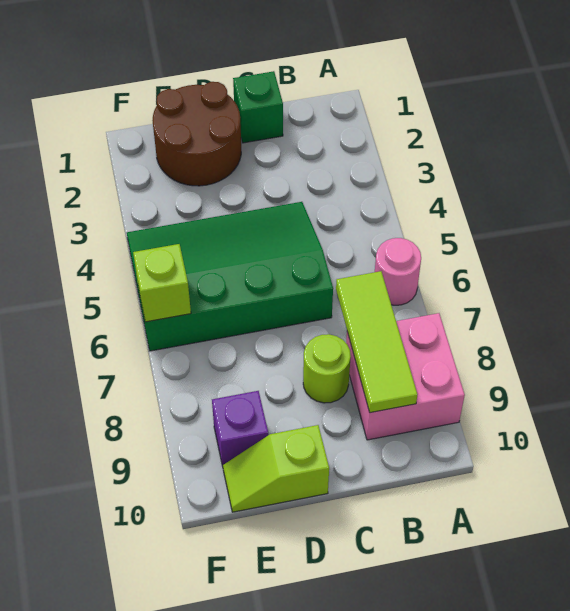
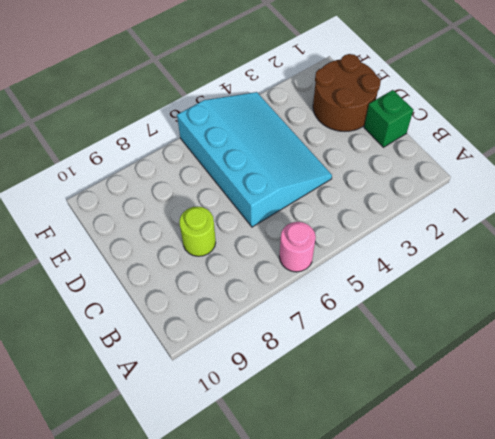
cyan 3x4 slope [177,92,332,227] -> green 3x4 slope [127,202,333,351]
none -> pink 2x2 brick [346,313,465,440]
none -> lime 1x2 slope [223,425,329,512]

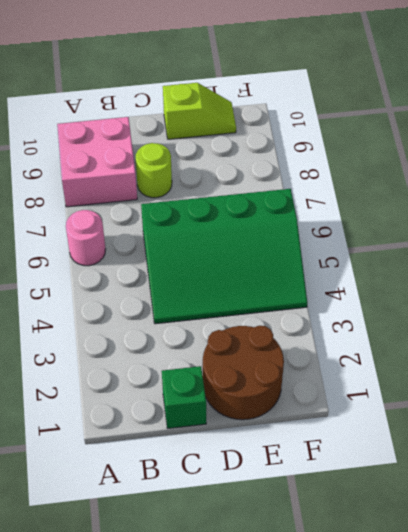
none -> purple 1x1 brick [212,391,268,466]
none -> lime 1x3 tile [336,271,417,413]

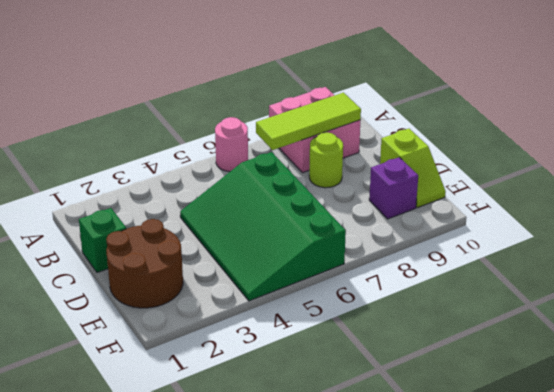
none -> lime 1x1 brick [133,244,191,322]

